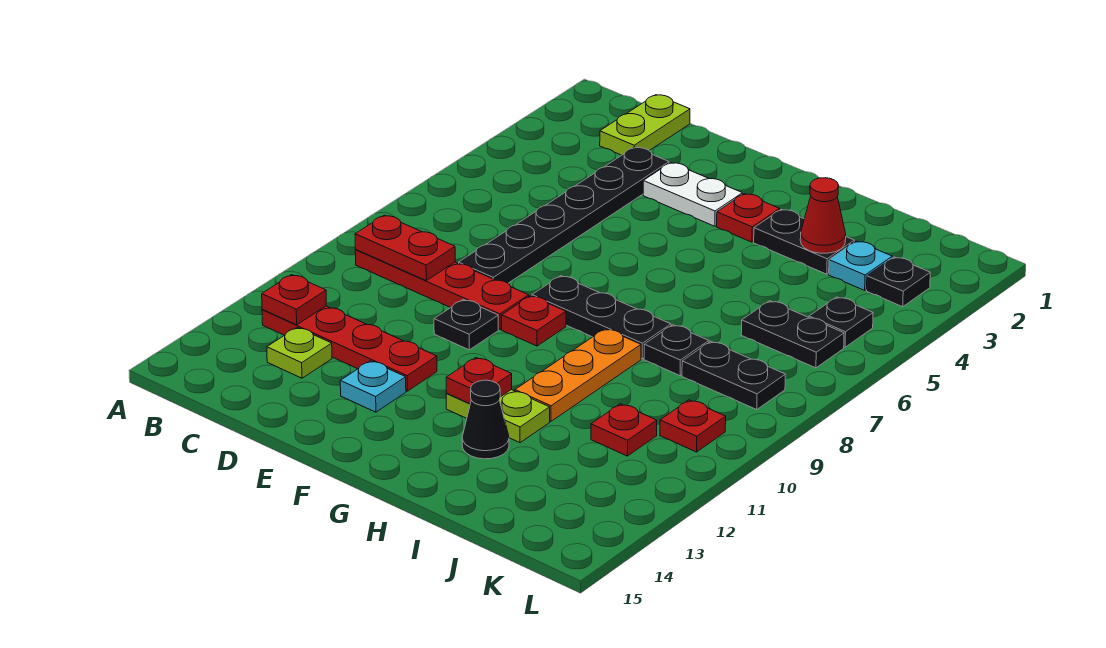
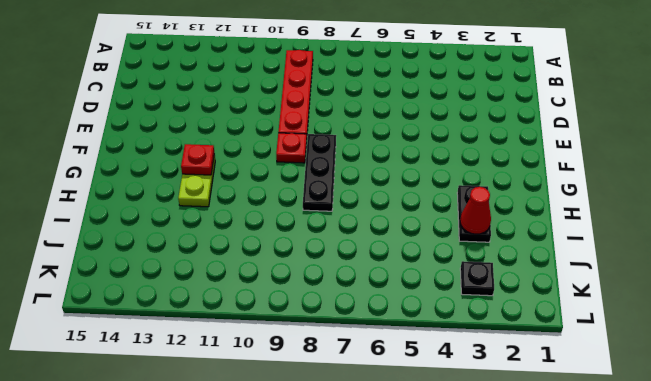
none -> red 1x4 plate [262,306,437,391]
none -> lime 1x2 plate [600,95,690,155]
none -> lime 1x1 plate [267,328,332,378]

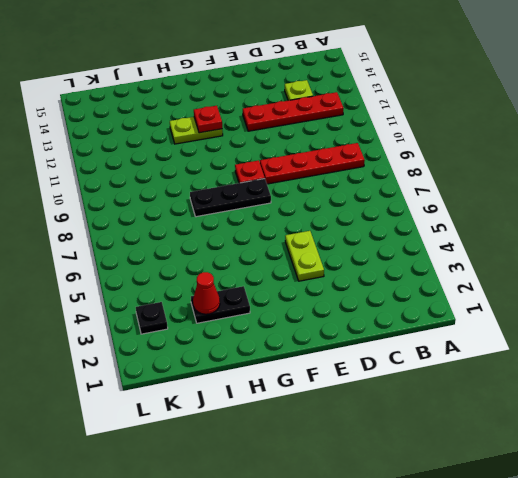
lime 1x2 plate [285,231,324,281] -> lime 1x2 plate moved to [600,95,690,155]
none -> black 1x6 plate [459,147,669,283]
none -> white 1x2 plate [643,163,742,226]
none -> black 1x1 plate [434,299,498,350]

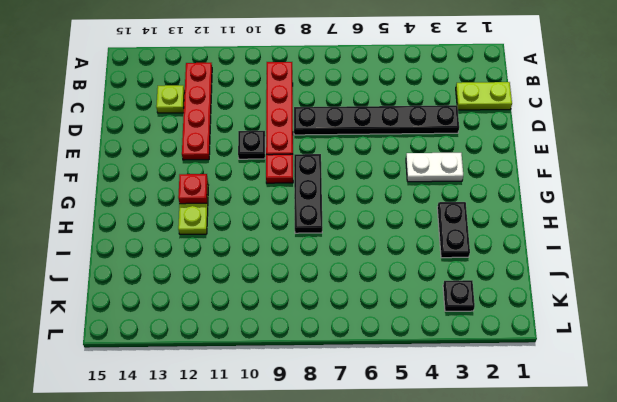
white 1x2 plate [406,153,463,182] -> white 1x2 plate turned to [643,163,742,226]
none -> cyan 1x1 plate [340,361,406,412]
none -> red 1x1 plate [717,194,780,242]
none -> orange 1x3 plate [515,329,641,421]

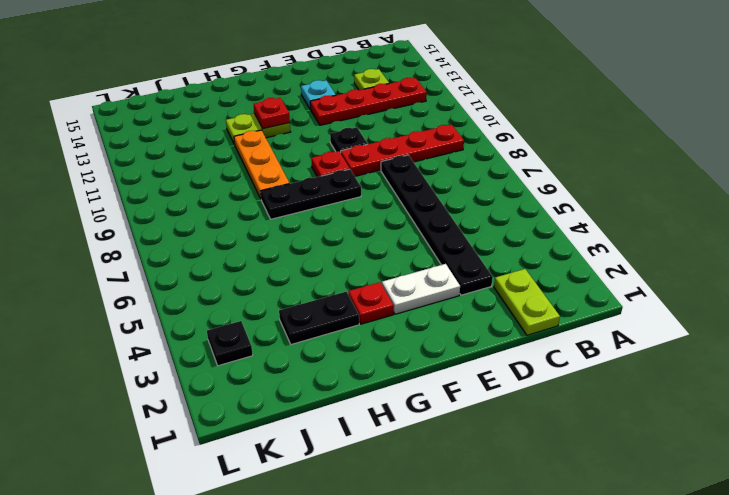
none -> black 1x1 cone [462,380,509,459]
none -> black 1x1 plate [644,325,709,376]
none -> cyan 1x1 plate [829,241,892,290]

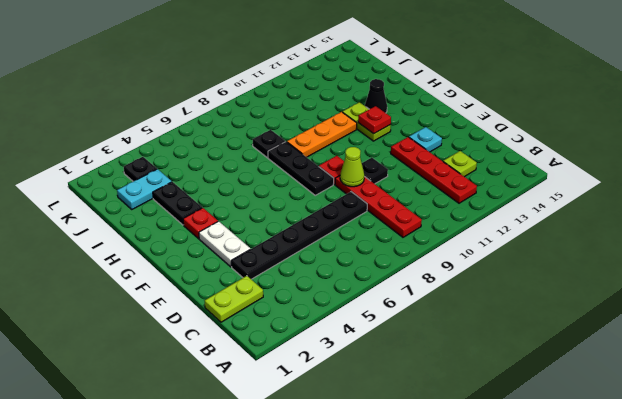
lime 1x1 cone [340,147,364,187] -> none
cyan 1x2 plate [117,169,172,209] -> cyan 1x1 plate [829,241,892,290]
none -> black 1x2 plate [741,301,844,368]
none -> black 1x2 plate [682,341,785,409]
none -> red 1x1 plate [591,404,657,456]

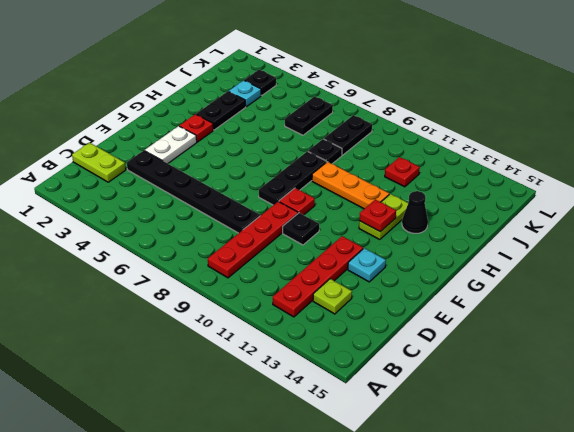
none -> black 1x1 plate [809,297,873,347]
none -> red 1x1 plate [660,400,726,452]
none -> red 1x2 plate [355,215,455,280]

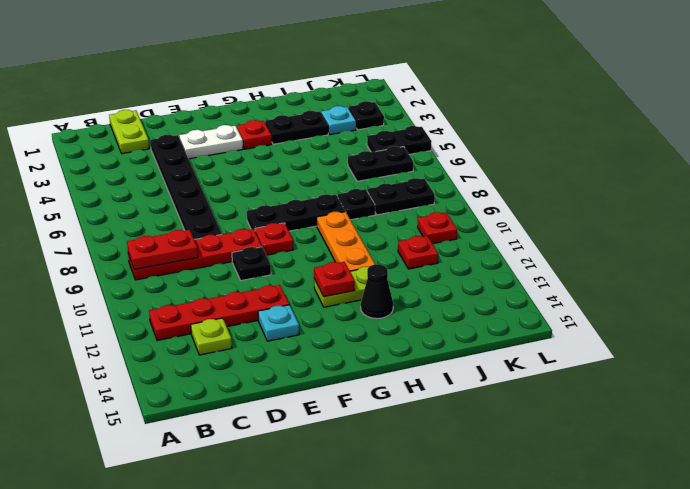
black 1x2 plate [367,126,432,154] -> black 1x1 plate [809,297,873,347]
none -> red 1x1 plate [262,275,327,325]
none -> red 1x1 cone [800,178,846,253]

